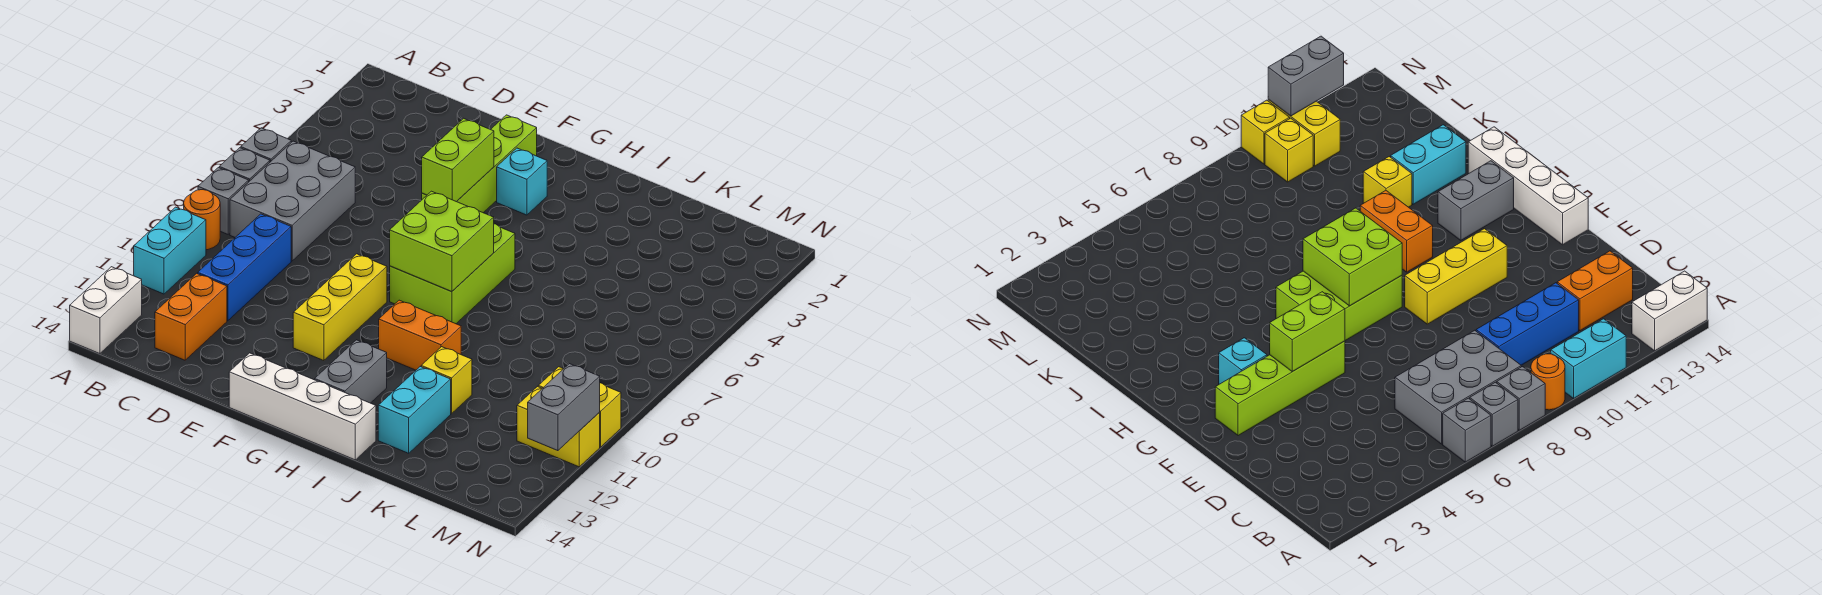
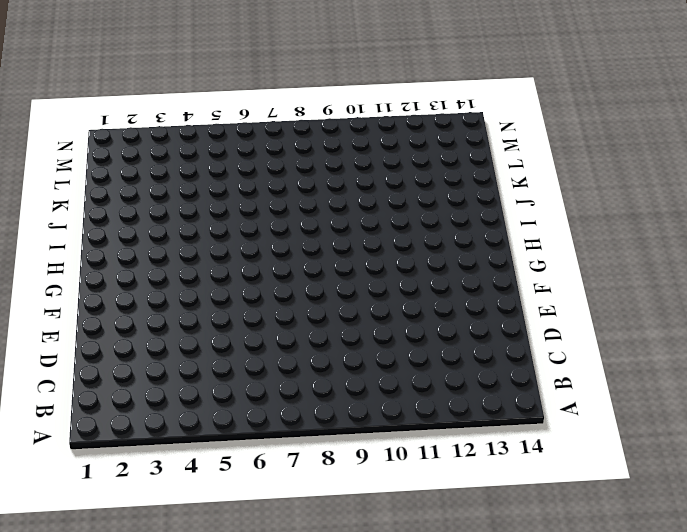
none -> grey 1x1 brick [241,128,291,162]
none -> grey 1x1 brick [219,148,270,181]
none -> grey 1x1 brick [198,168,249,234]

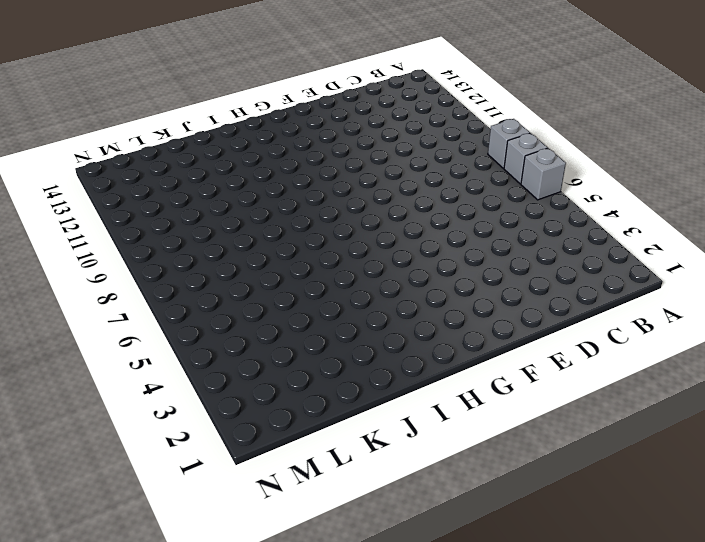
none -> orange 1x1 round brick [184,190,220,250]
none -> cyan 1x2 brick [134,207,206,294]
none -> white 1x2 brick [70,267,142,354]

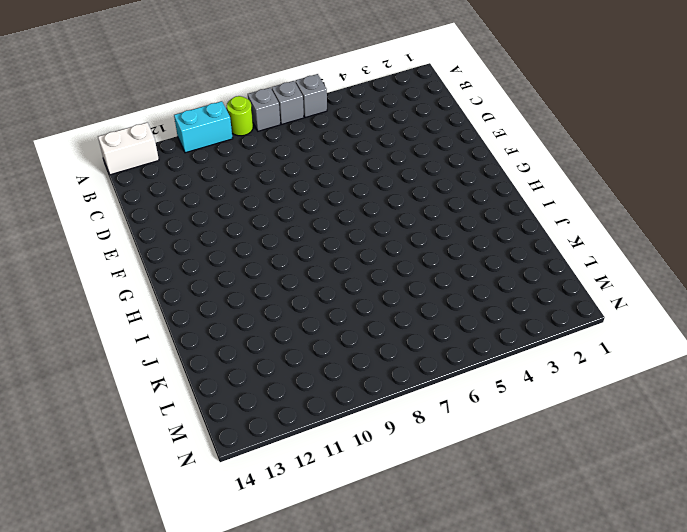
lime 1x1 round brick [227,96,253,136] -> orange 1x1 round brick [184,190,220,250]
none -> grey 2x3 brick [230,141,355,261]
none -> blue 1x3 brick [198,214,291,321]
none -> orange 1x2 brick [155,273,227,360]

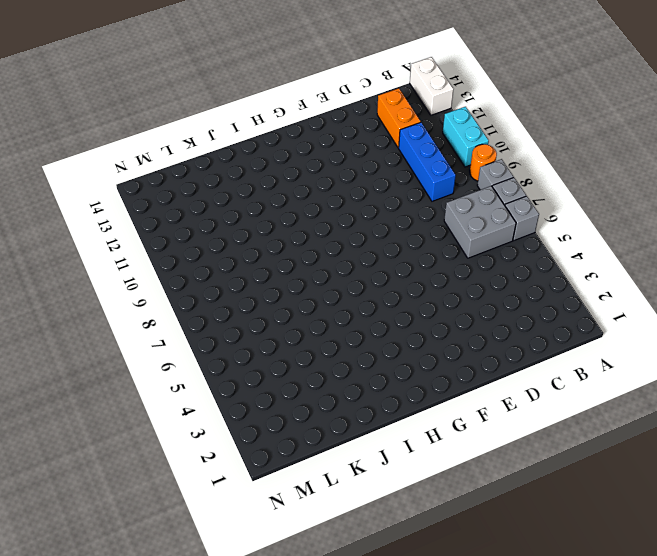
grey 2x2 brick [444,186,516,258] -> grey 2x3 brick [230,141,355,261]
none -> lime 1x4 brick [422,115,537,213]
none -> yellow 1x3 brick [293,254,387,361]
none -> white 1x4 brick [229,353,376,460]

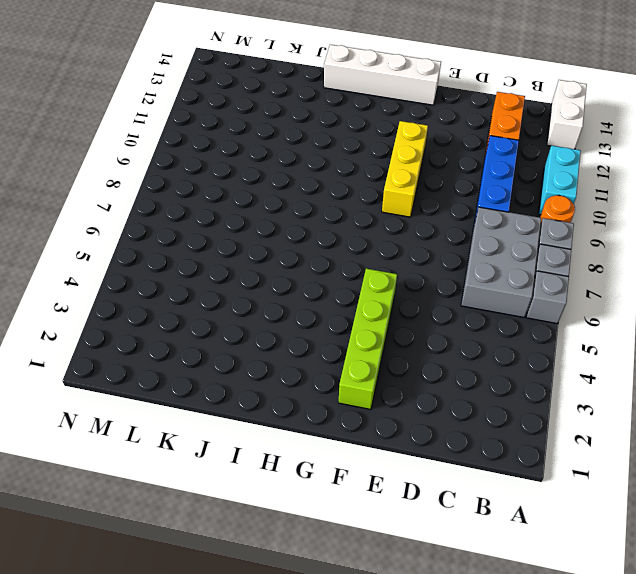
none -> cyan 1x1 brick [497,148,547,215]
none -> lime 2x3 brick [390,224,515,324]
none -> orange 1x2 brick [379,300,461,370]

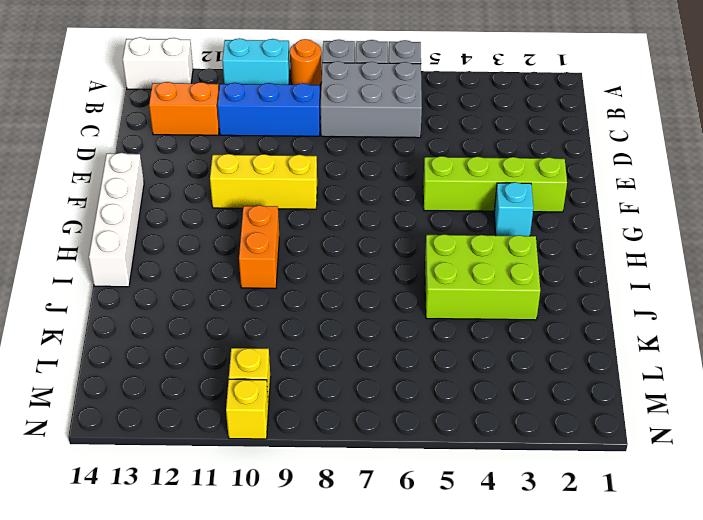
lime 2x3 brick [425,234,540,320] -> lime 2x3 brick moved to [390,224,515,324]
none -> grey 1x2 brick [315,340,387,403]
none -> yellow 1x1 brick [421,347,472,414]
none -> cyan 1x2 brick [378,367,451,453]

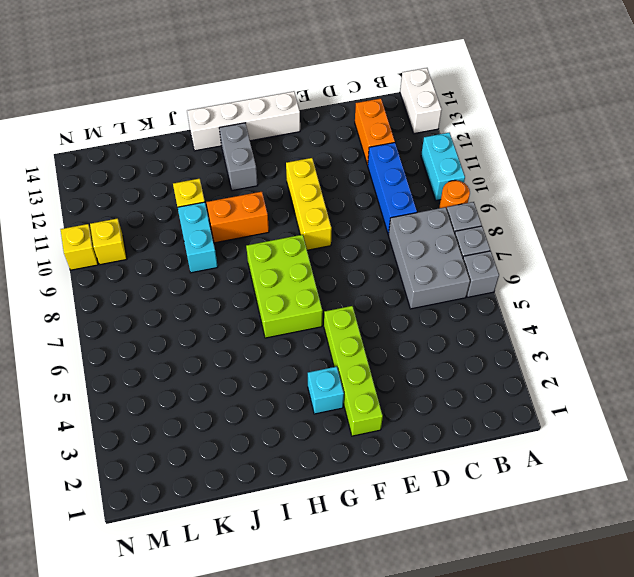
cyan 1x2 brick [178,202,218,273] -> cyan 1x2 brick moved to [378,367,451,453]
none -> yellow 1x2 brick [517,387,600,467]
none -> lime 1x2 brick [422,118,494,202]
none -> lime 2x2 brick [390,191,494,291]

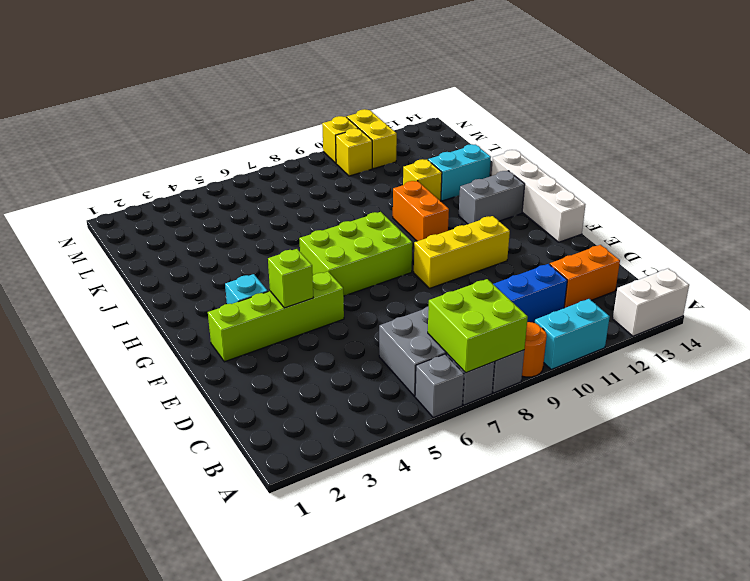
lime 2x2 brick [428,279,528,373] -> lime 2x2 brick moved to [390,191,494,291]
lime 1x1 brick [268,249,313,308] -> lime 1x2 brick [422,118,494,202]
none -> grey 1x2 brick [528,364,600,451]

